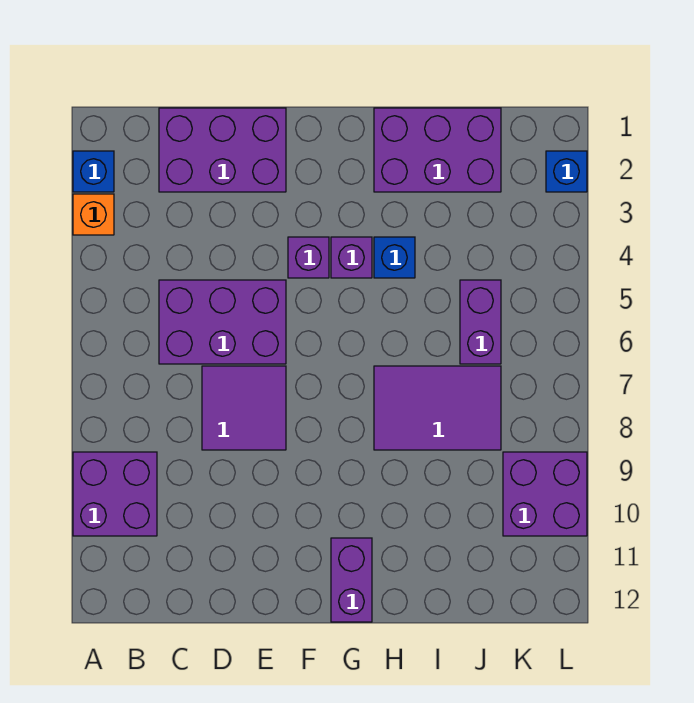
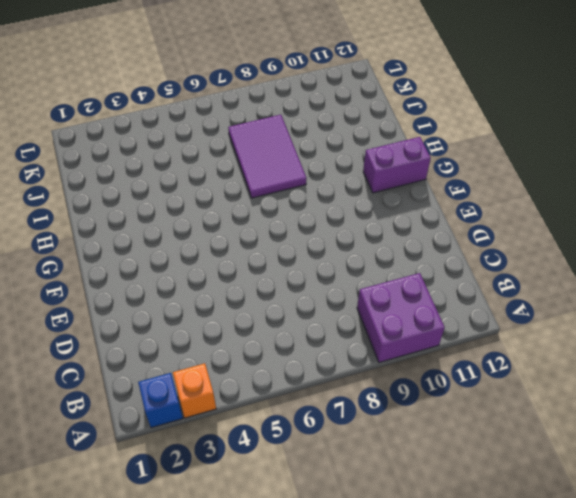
none -> purple 2x3 brick [159,108,286,192]
none -> purple 2x3 brick [159,280,286,364]
none -> purple 2x2 tile [202,366,286,450]

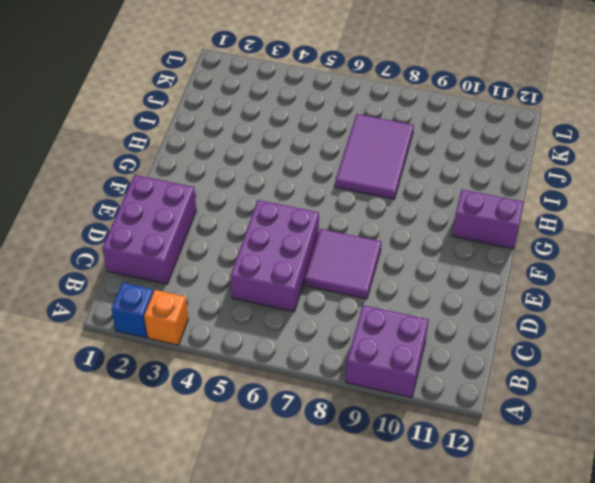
none -> purple 1x1 brick [288,237,329,278]
none -> purple 1x1 brick [331,237,372,278]
none -> purple 2x3 brick [374,108,501,192]

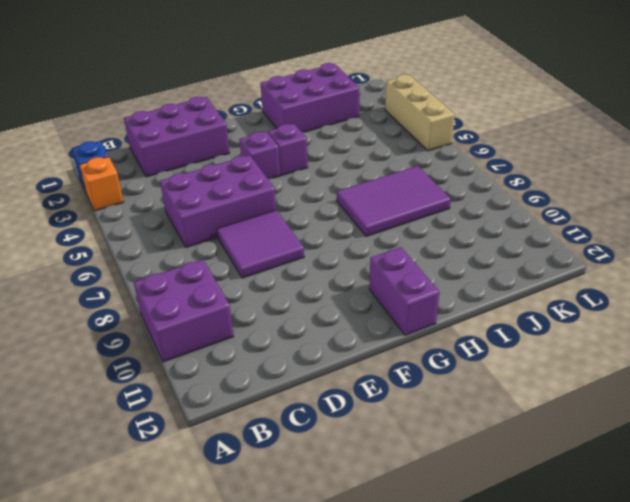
tan 1x3 brick [385,74,455,151] -> none
none -> blue 1x1 brick [374,237,415,278]
none -> purple 1x2 brick [460,280,501,364]
none -> purple 2x2 brick [503,452,587,536]

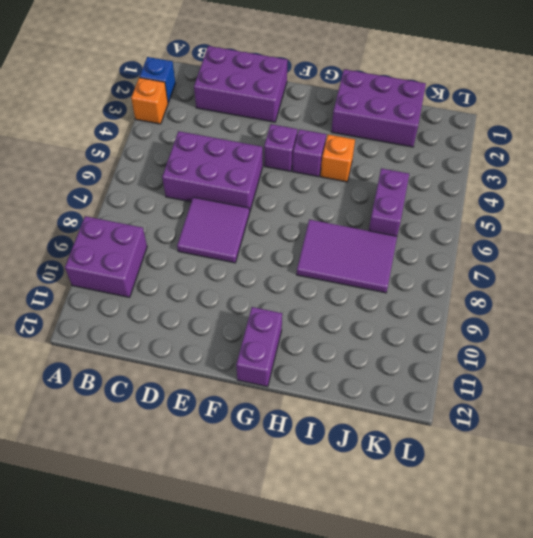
orange 1x1 brick [321,135,355,182] -> blue 1x1 brick [374,237,415,278]
none -> purple 2x2 brick [503,452,587,536]
none -> blue 1x1 brick [546,151,587,192]

